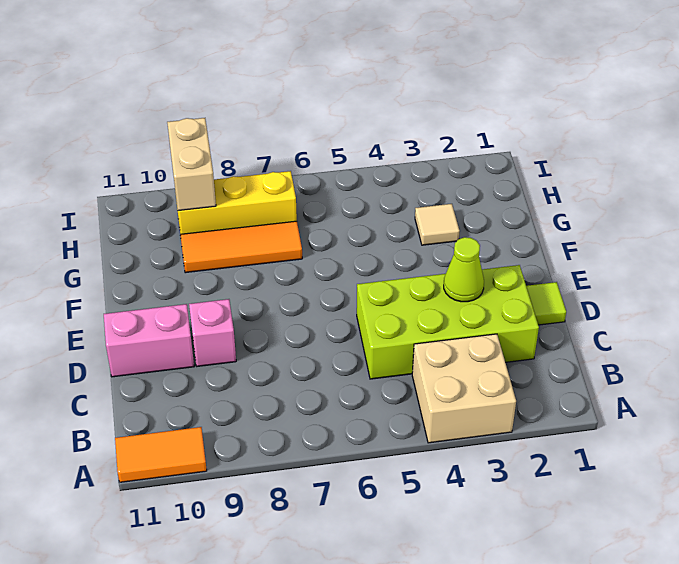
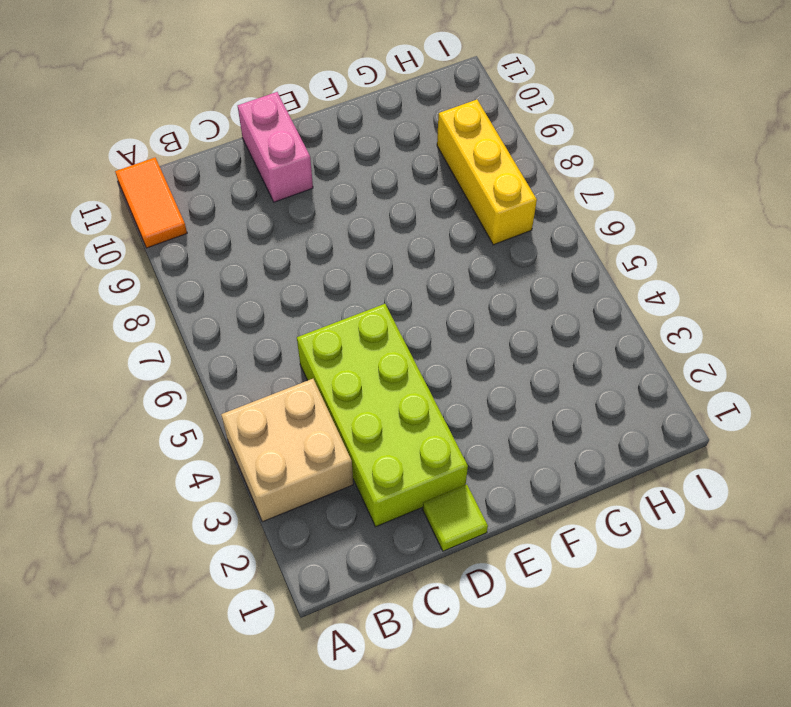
none -> pink 1x1 brick [189,299,236,366]
none -> tan 1x1 tile [415,204,460,245]

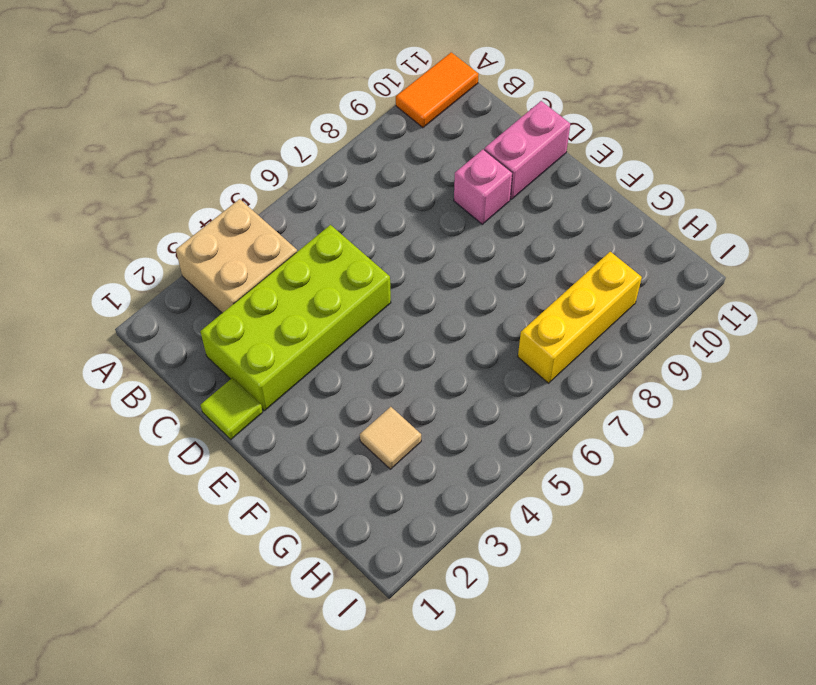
none -> orange 1x3 tile [180,221,302,273]
none -> lime 1x1 cone [444,237,484,302]

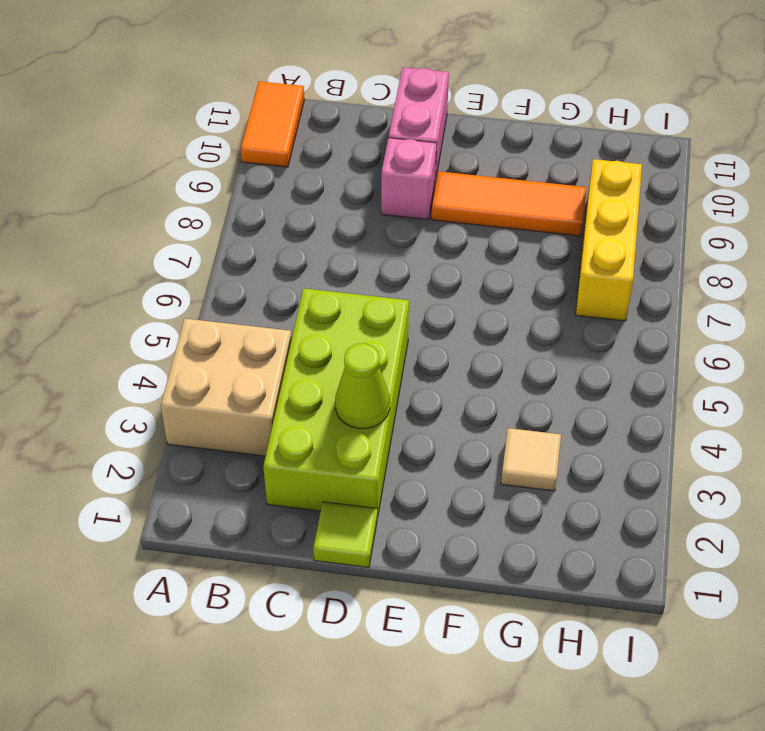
orange 1x3 tile [432,171,587,236] -> orange 1x3 tile turned to [180,221,302,273]
none -> tan 1x2 brick [167,118,216,211]

